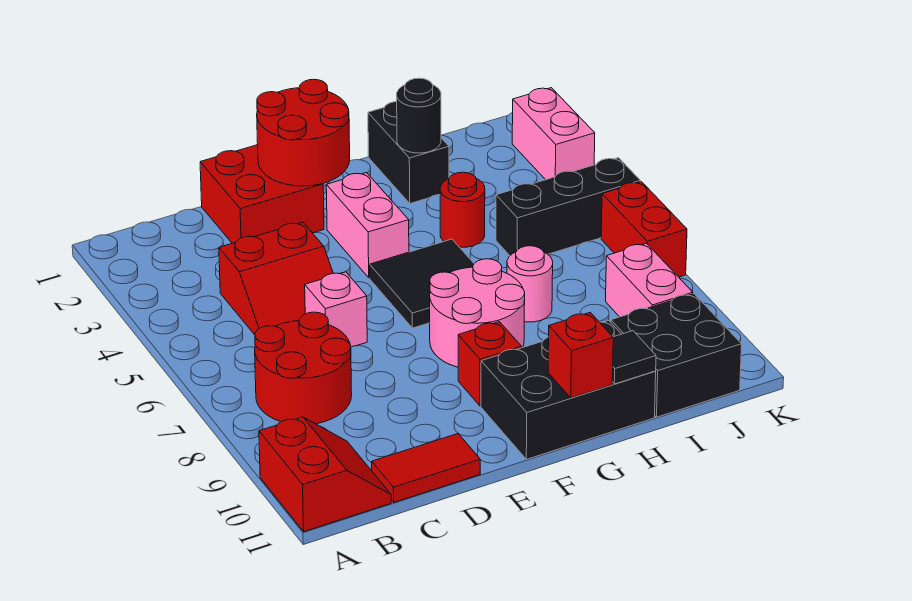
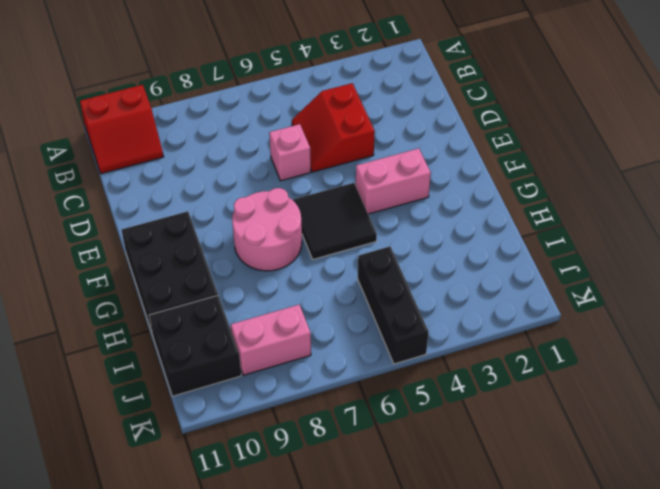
none -> red 2x2 round brick [255,312,352,424]
none -> red 1x2 tile [372,434,480,502]
none -> red 2x2 brick [200,145,324,243]

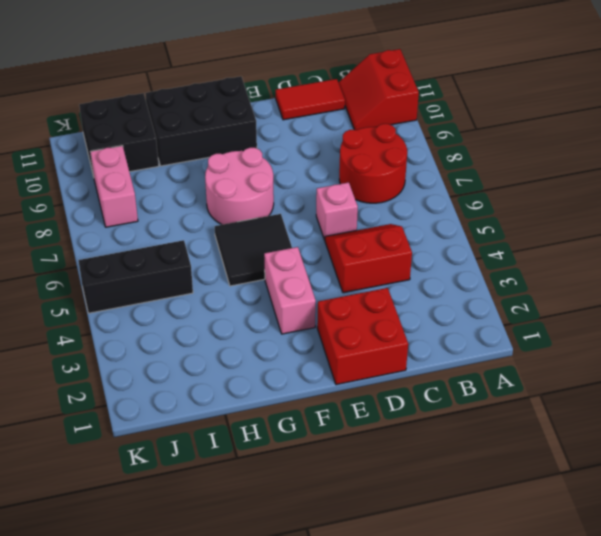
none -> red 1x1 brick [458,322,522,406]
none -> black 1x2 brick [368,102,449,203]
none -> red 1x1 round brick [440,172,485,247]

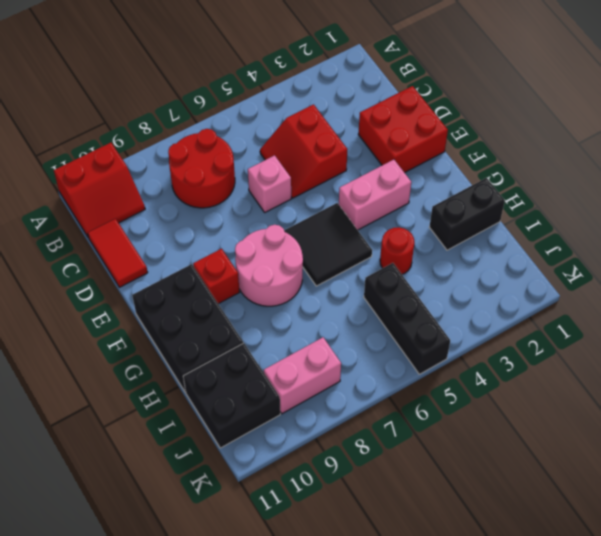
none -> pink 1x1 round brick [507,246,553,322]
none -> pink 1x2 brick [512,88,595,180]
none -> red 1x2 brick [601,182,687,277]

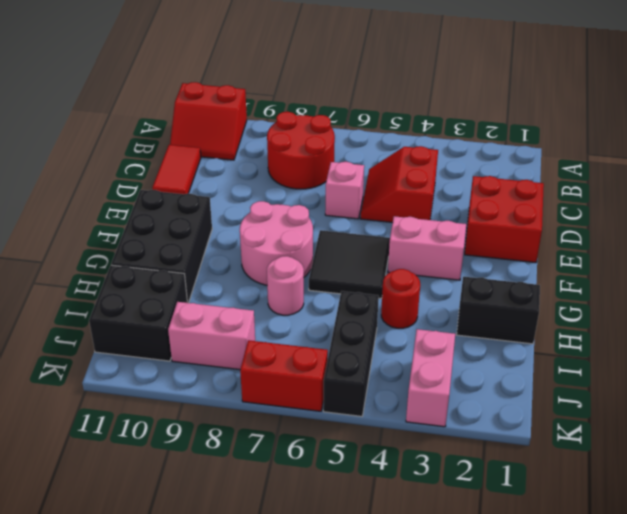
pink 1x2 brick [406,329,455,427] -> pink 1x2 brick turned to [512,88,595,180]
none -> red 1x1 brick [458,322,522,406]
none -> red 2x2 round brick [257,79,350,186]
none -> red 1x1 brick [548,313,613,398]

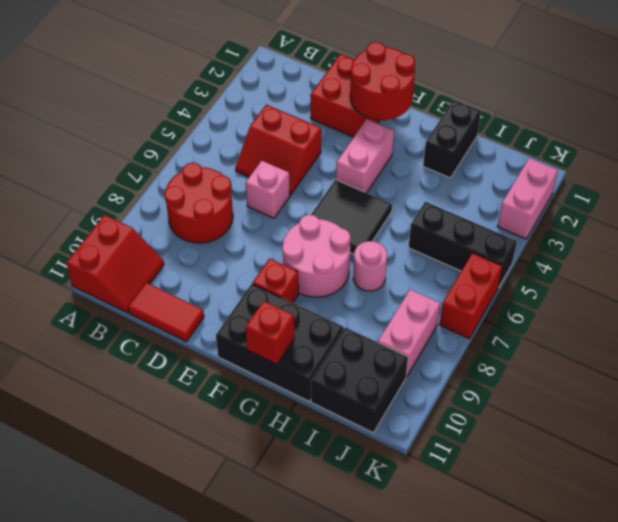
none -> red 1x1 round brick [440,172,485,247]
none -> black 1x1 round brick [397,78,441,153]
none -> black 1x1 tile [612,331,656,384]

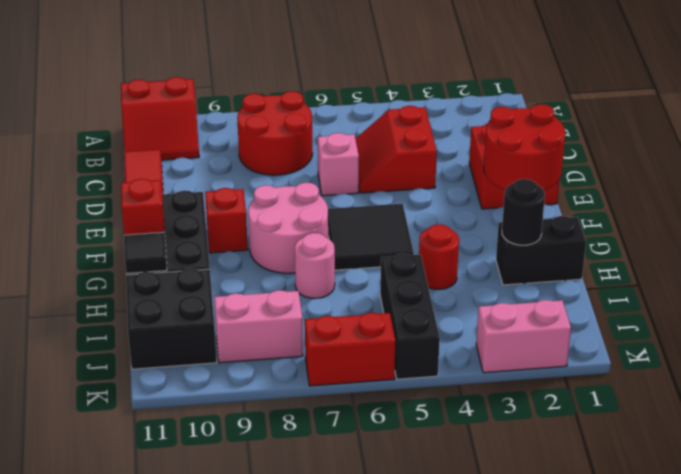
none -> pink 1x2 brick [326,173,409,278]

